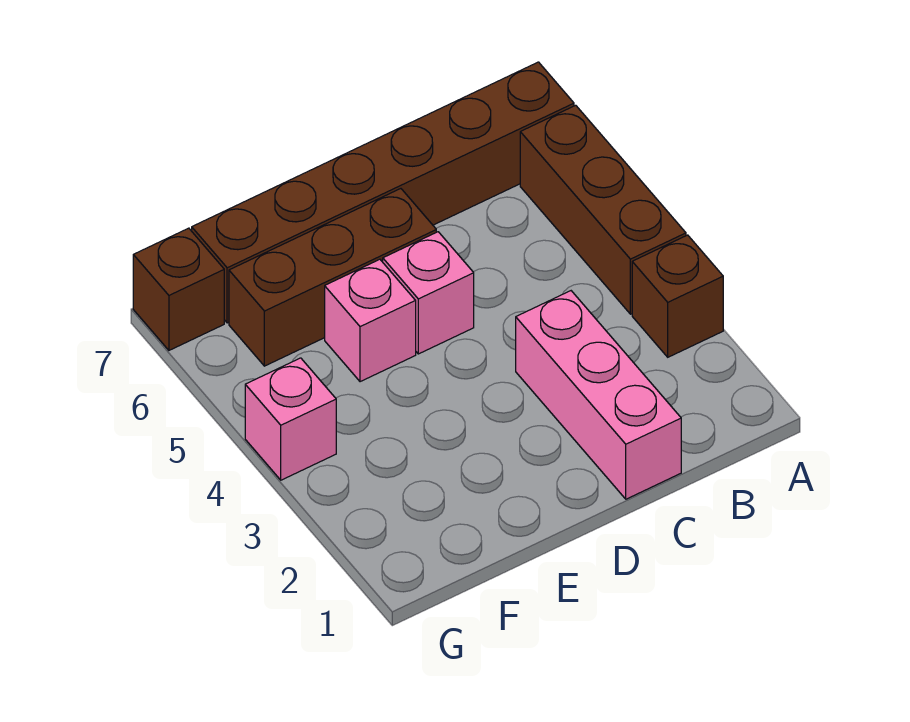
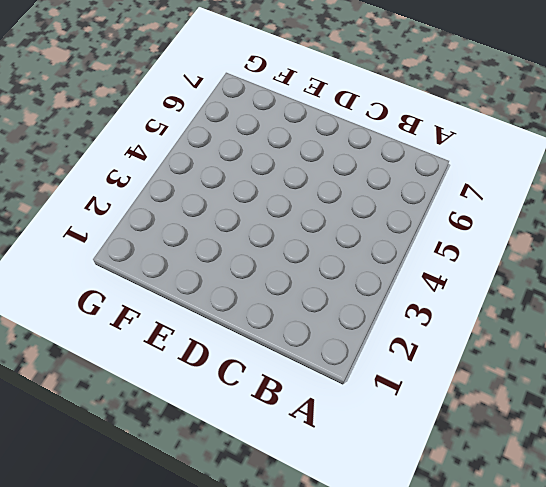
none -> brown 1x1 brick [632,235,723,357]
none -> brown 1x3 brick [520,105,686,314]

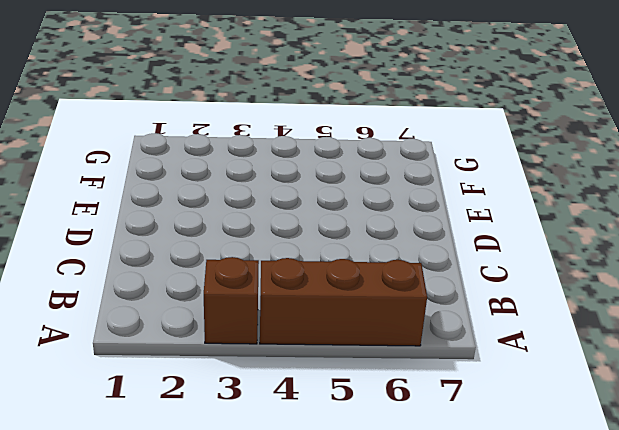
none -> brown 1x6 brick [192,62,574,323]
none -> pink 1x3 brick [516,291,681,499]

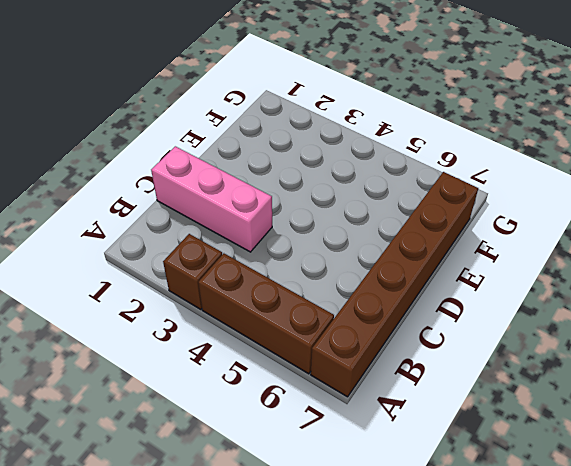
none -> pink 1x1 brick [383,232,474,354]
none -> brown 1x3 brick [229,189,436,366]

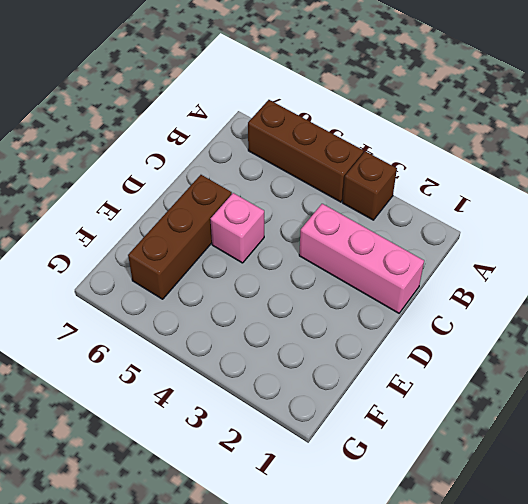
none -> brown 1x6 brick [192,62,574,323]
none -> pink 1x1 brick [325,259,416,382]

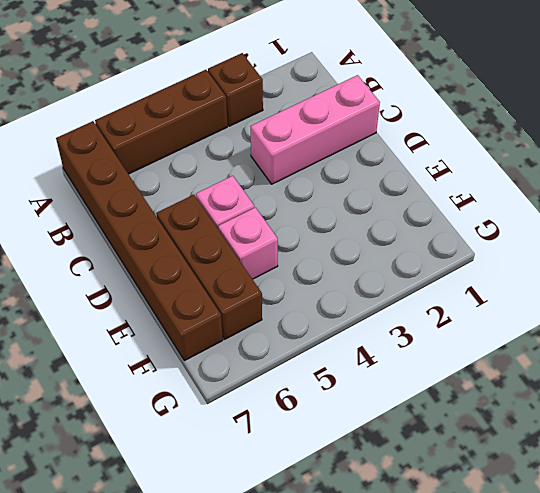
none -> pink 1x1 brick [245,358,336,480]
none -> brown 1x1 brick [133,228,224,350]

